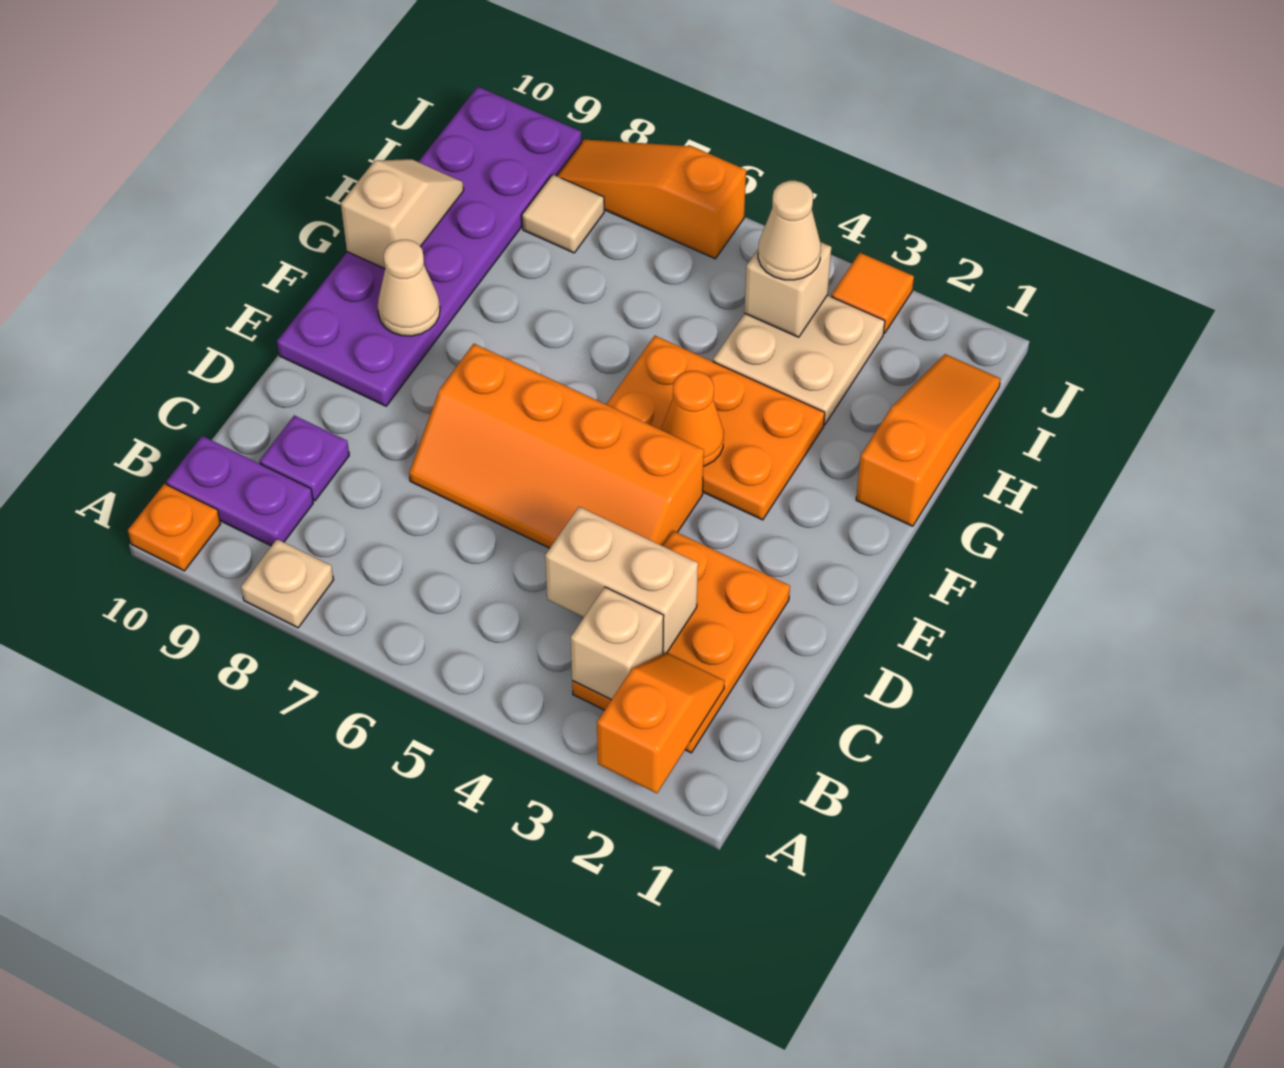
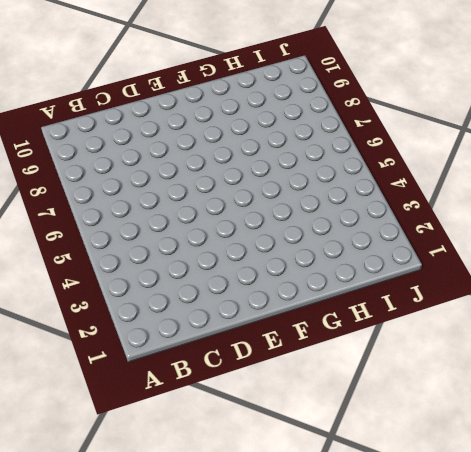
none -> tan 1x1 plate [241,539,334,628]
none -> orange 1x1 plate [128,484,220,571]
none -> orange 2x3 plate [572,531,790,753]

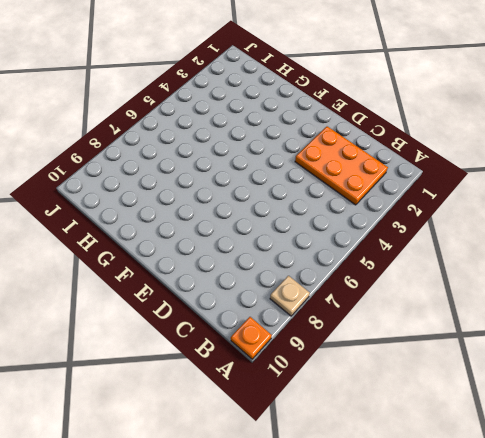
none -> purple 1x2 plate [166,436,313,546]
none -> purple 1x1 plate [260,415,349,501]
none -> orange 2x4 slope [409,344,704,548]

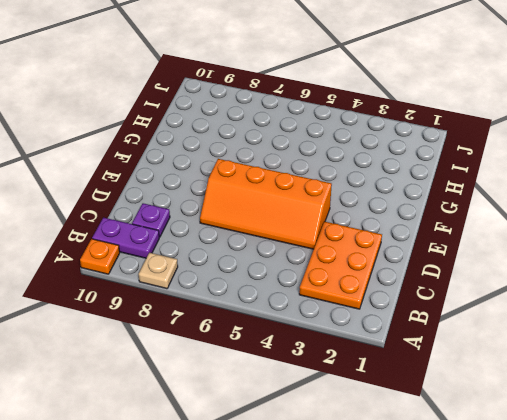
none -> purple 2x6 plate [277,87,582,406]
none -> orange 2x3 plate [606,336,825,520]
none -> orange 1x3 slope [856,354,1001,526]

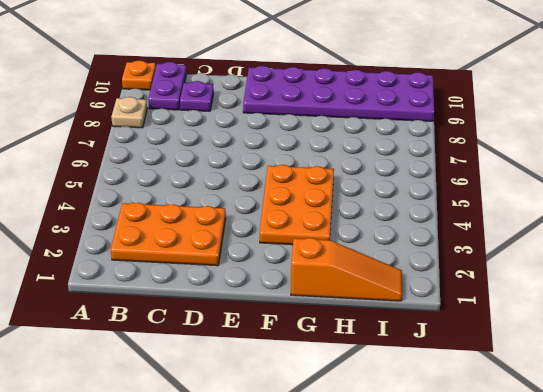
none -> orange 2x4 slope [409,344,704,548]
none -> tan 2x2 plate [713,295,885,425]
none -> tan 1x1 tile [522,174,604,253]

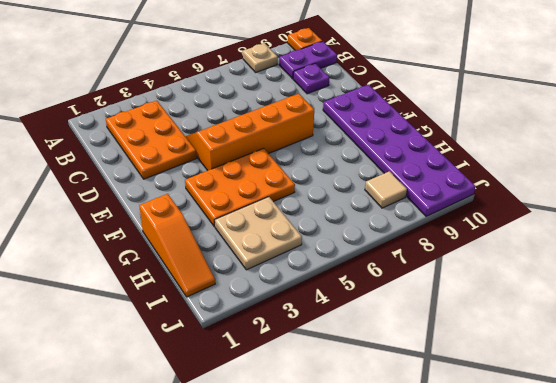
none -> orange 1x1 tile [831,253,914,333]
none -> orange 1x3 slope [557,139,746,259]
none -> orange 1x2 slope [597,652,725,793]

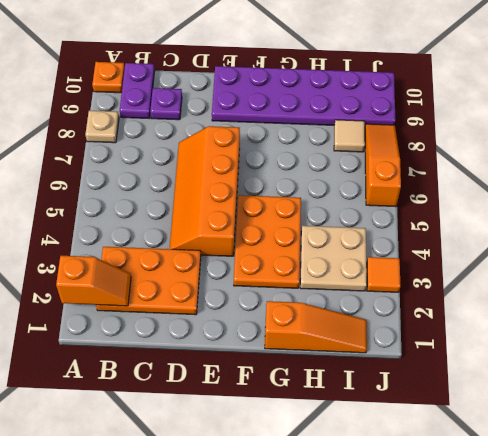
none -> tan 1x1 brick [571,587,664,700]
none -> tan 1x2 brick [545,507,698,653]
none -> orange 1x1 cone [661,371,724,466]

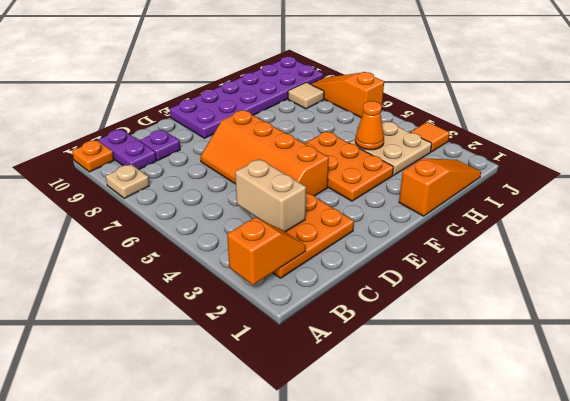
orange 1x1 cone [355,101,384,150] -> orange 1x1 cone moved to [661,371,724,466]
none -> tan 1x1 brick [571,587,664,700]
none -> tan 1x1 cone [378,240,440,336]
none -> tan 1x2 slope [341,159,464,269]

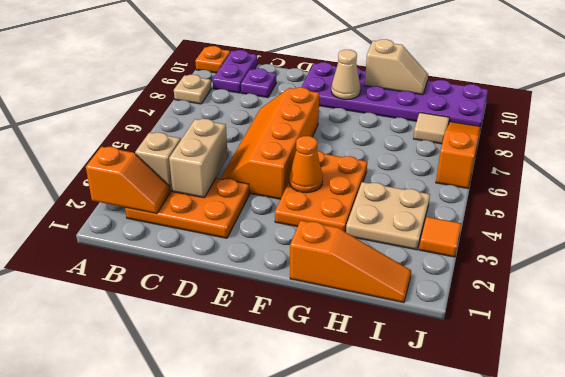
none -> tan 1x1 brick [744,242,831,337]
none -> tan 1x1 cone [758,181,821,280]

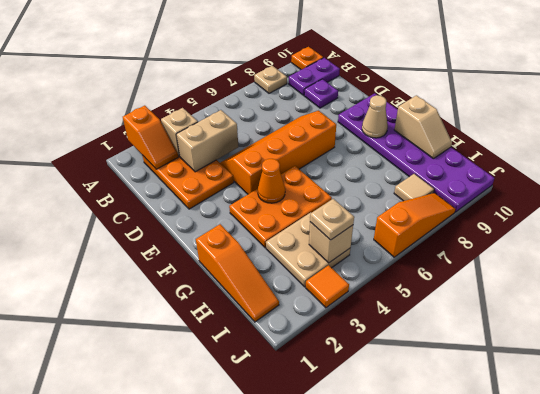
tan 1x1 plate [310,199,354,240] -> tan 1x1 cone [758,181,821,280]

